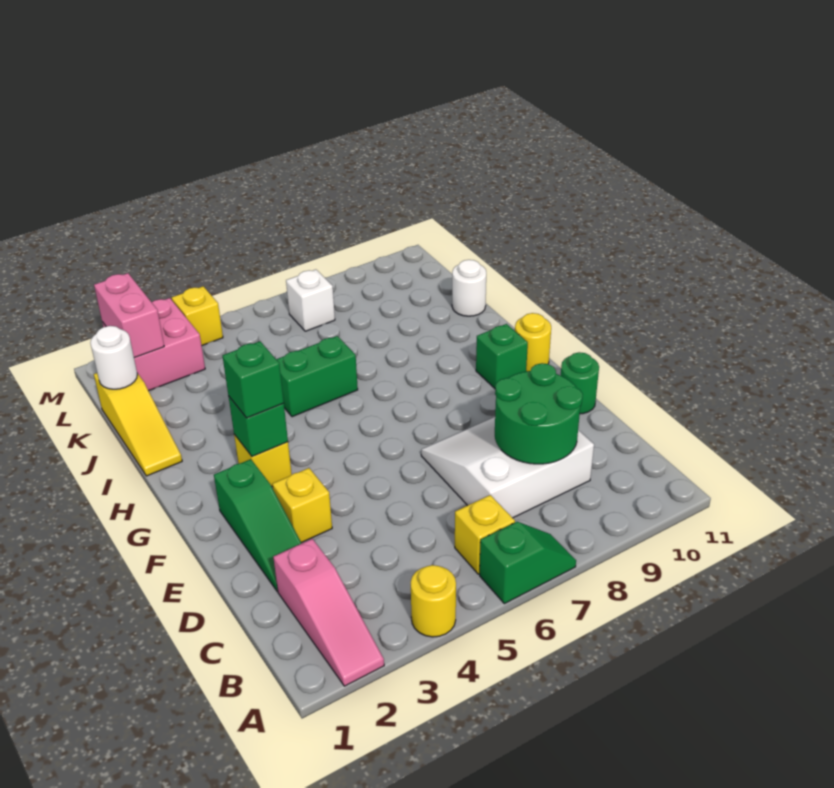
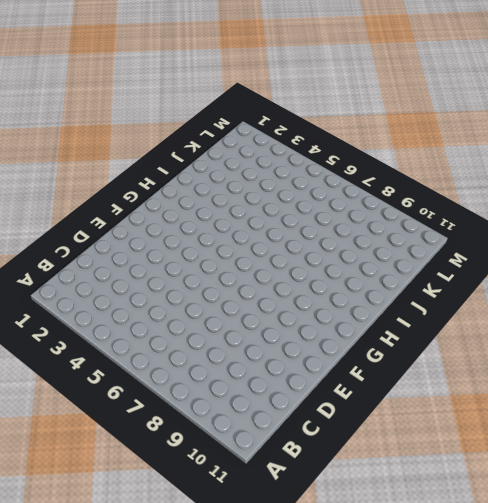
none -> pink 1x3 slope [273,539,384,686]
none -> yellow 1x1 round brick [411,565,456,637]
none -> green 1x2 slope [480,522,576,604]

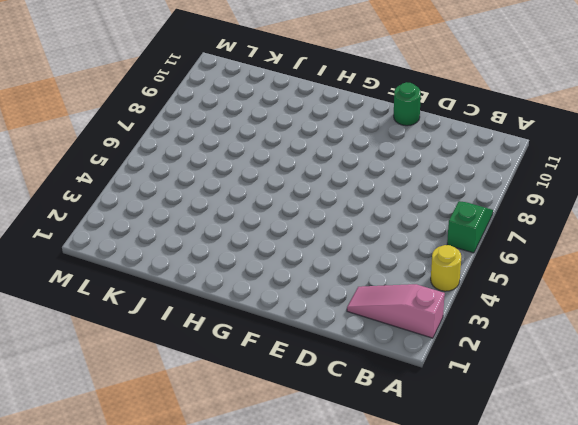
pink 1x3 slope [347,284,445,338] -> pink 1x3 slope turned to [273,539,384,686]
none -> yellow 1x1 brick [455,495,515,574]
none -> white 3x3 slope [421,417,594,518]
none -> green 1x3 slope [214,459,302,591]

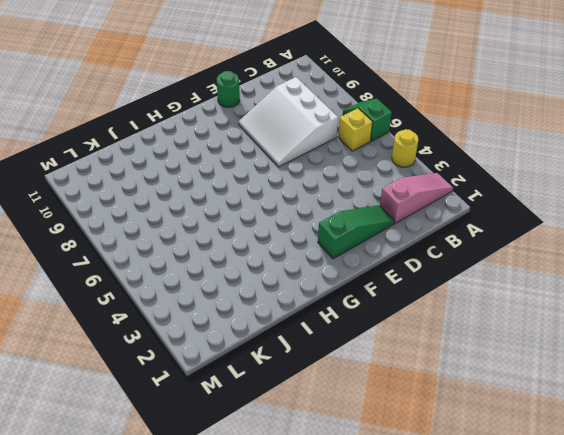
none -> yellow 1x1 brick [272,468,332,543]
none -> yellow 1x1 brick [234,434,292,487]
none -> green 1x1 brick [476,324,528,388]

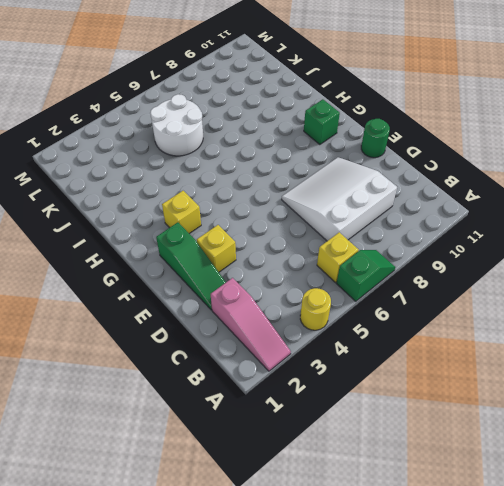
white 2x2 round brick [150,94,203,156] -> none
none -> yellow 1x1 round brick [515,313,551,371]
none -> yellow 1x3 slope [94,373,182,476]
none -> green 1x2 brick [276,336,358,417]

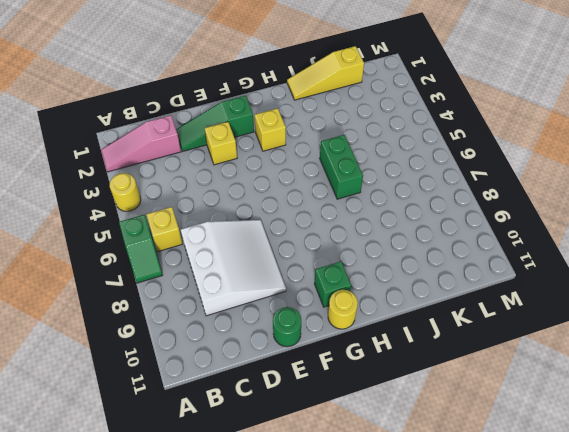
none -> white 1x1 round brick [452,260,486,316]
none -> pink 2x2 brick [102,298,205,391]
none -> white 1x1 brick [286,270,335,331]

